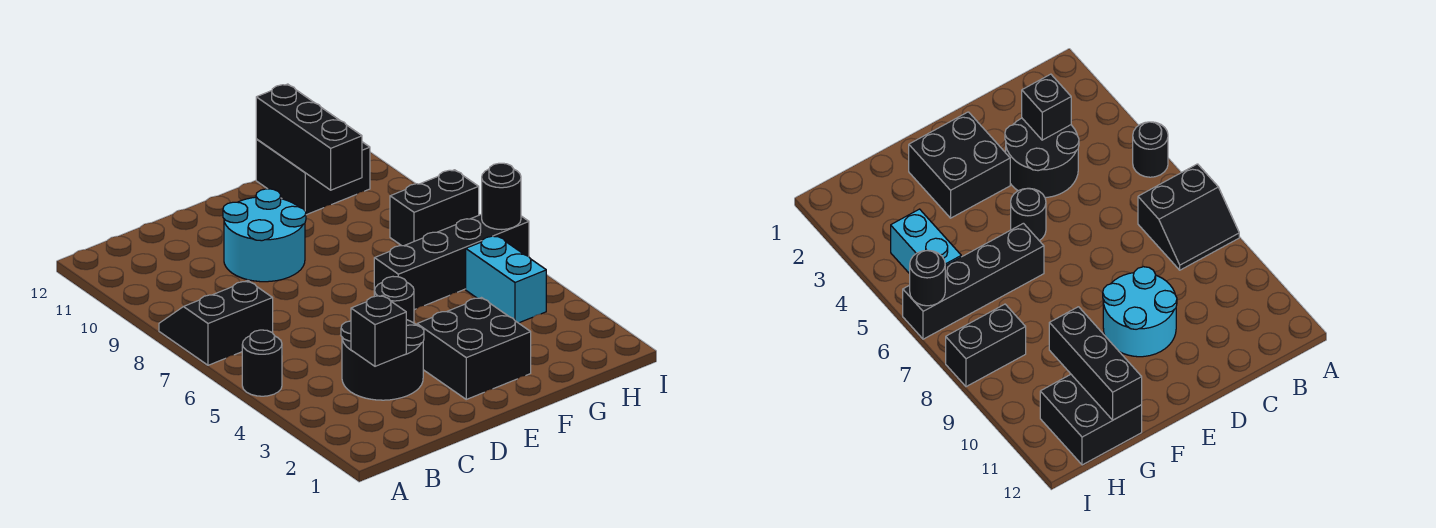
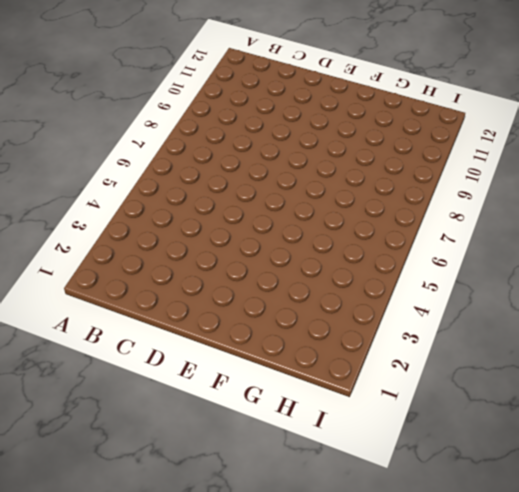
none -> black 1x1 round brick [242,330,282,396]
none -> black 2x2 slope [159,281,273,365]
none -> black 2x2 round brick [341,320,424,400]

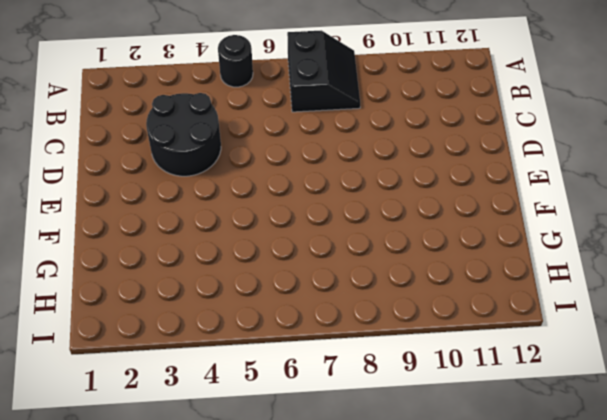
none -> cyan 2x2 round brick [223,189,306,282]
none -> black 2x2 brick [417,298,531,399]
none -> black 1x1 round brick [375,277,414,323]

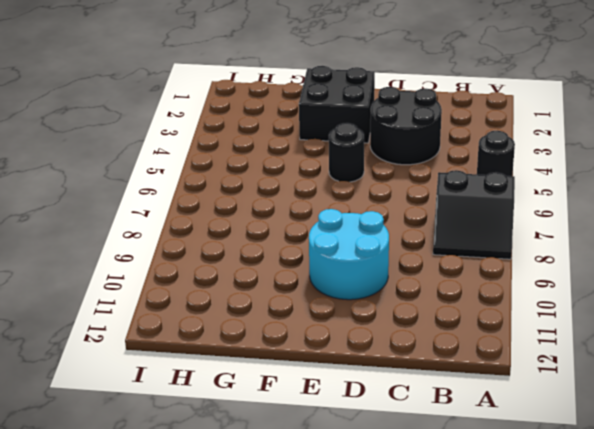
none -> black 1x4 brick [374,214,529,310]
none -> black 2x2 brick [256,139,370,215]
none -> cyan 1x2 brick [466,236,546,323]

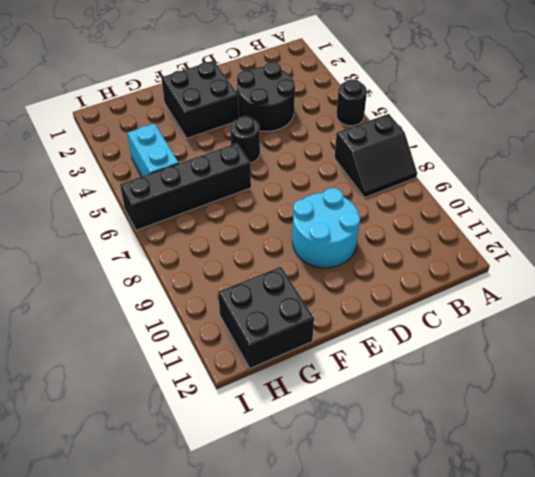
none -> black 1x2 brick [390,170,479,246]
none -> black 1x1 brick [351,295,406,366]
none -> black 1x3 brick [256,84,362,190]

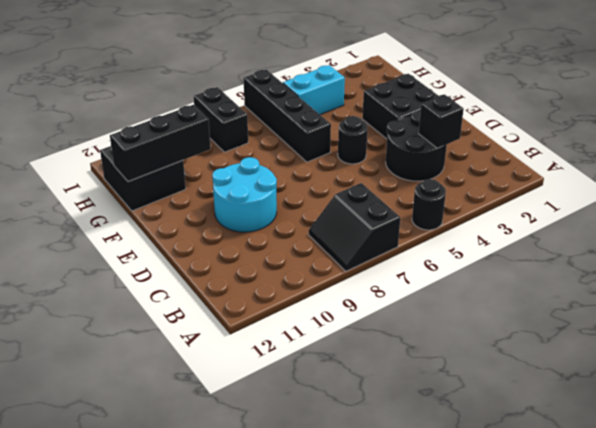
none -> black 1x1 round brick [482,163,521,230]

